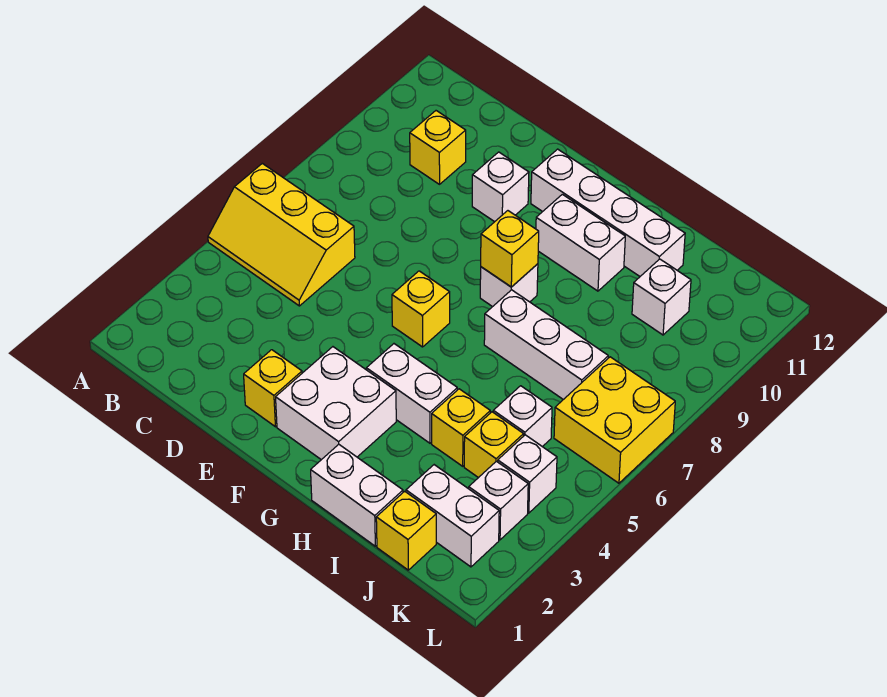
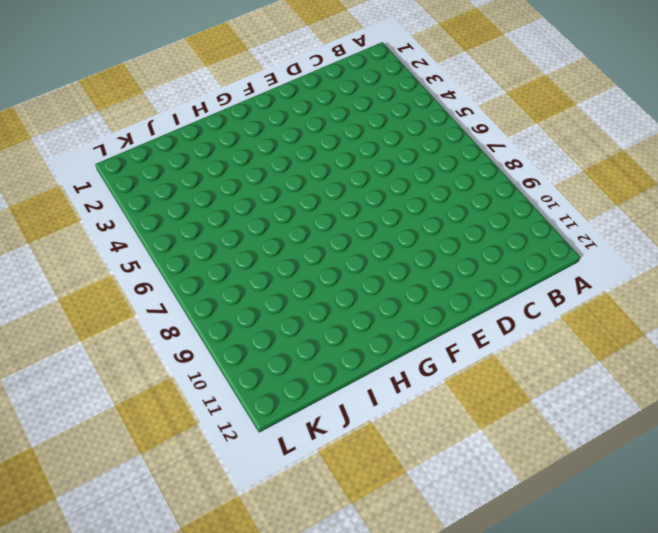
none -> yellow 2x3 slope [208,163,355,306]
none -> yellow 1x1 brick [410,111,466,184]
none -> yellow 1x1 brick [244,350,302,427]

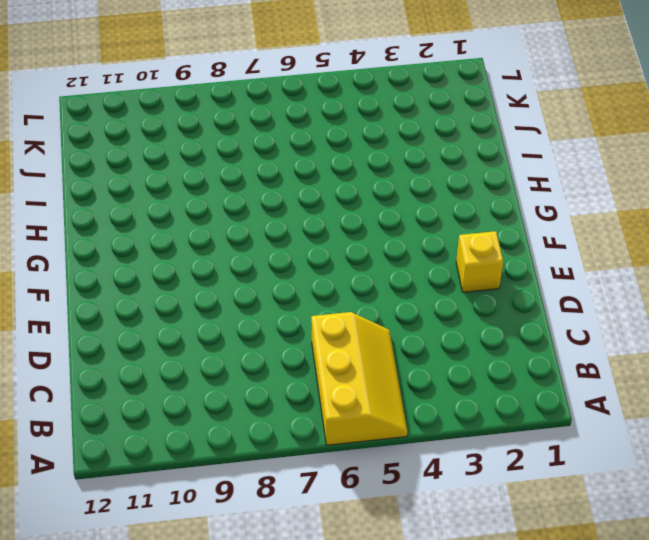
none -> yellow 1x1 brick [410,111,466,184]
none -> white 1x1 brick [472,152,529,222]
none -> white 2x2 brick [276,347,396,460]

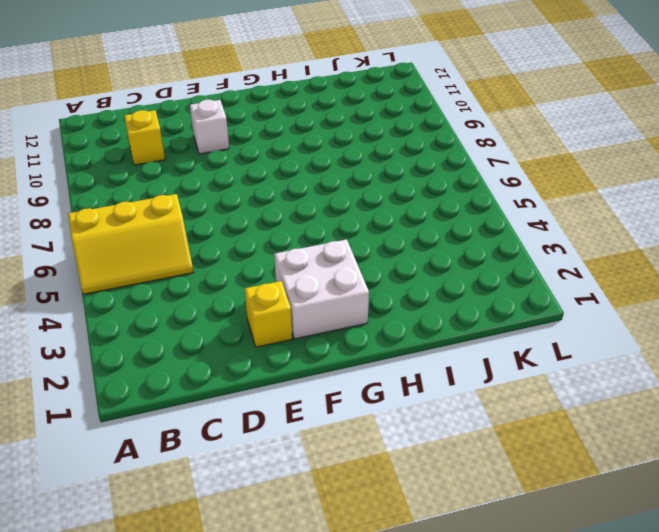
none -> yellow 1x1 brick [392,271,450,347]
none -> white 1x4 brick [531,149,685,276]
none -> white 1x2 brick [366,344,457,443]

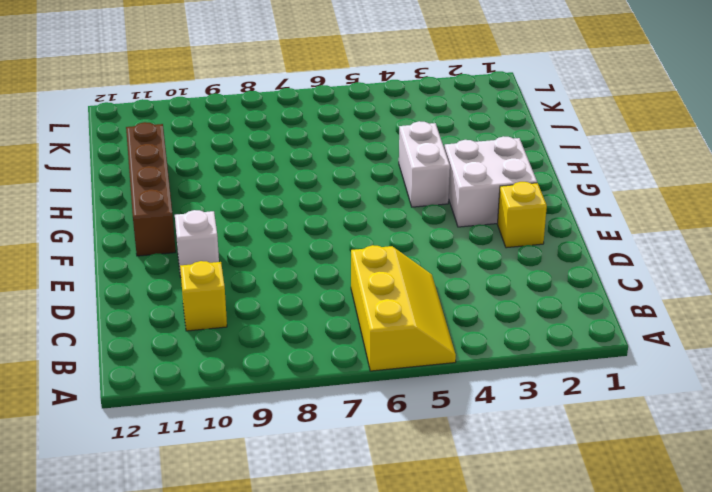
brown 1x4 brick [126,122,176,256] -> white 1x4 brick [531,149,685,276]
none -> yellow 1x1 brick [392,271,450,347]
none -> white 1x1 brick [480,264,538,307]
none -> white 1x2 brick [536,194,625,291]

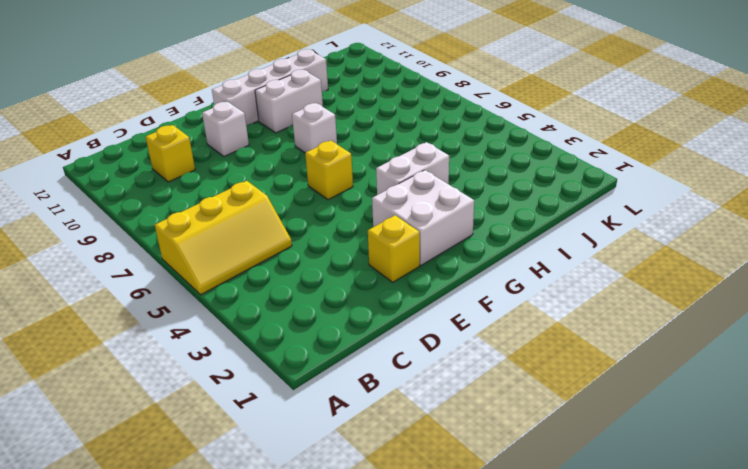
none -> white 1x2 brick [311,444,403,546]
none -> white 1x3 brick [484,290,608,400]
none -> yellow 1x1 brick [432,389,490,466]

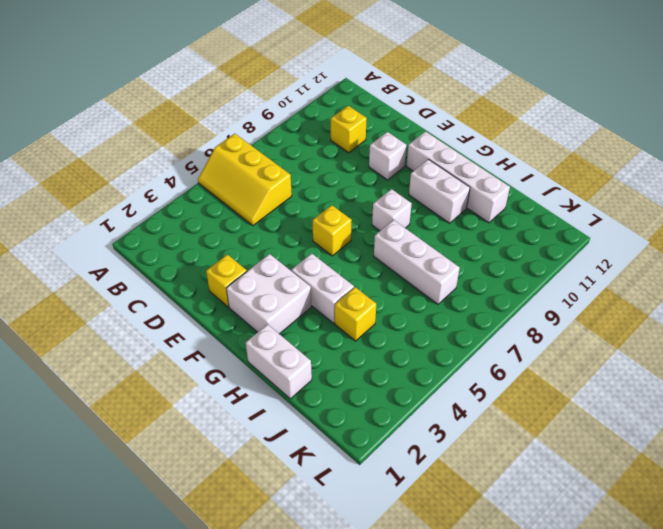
none -> yellow 1x1 brick [376,491,436,570]
none -> white 1x2 brick [406,465,499,567]
none -> yellow 1x1 brick [464,412,524,478]

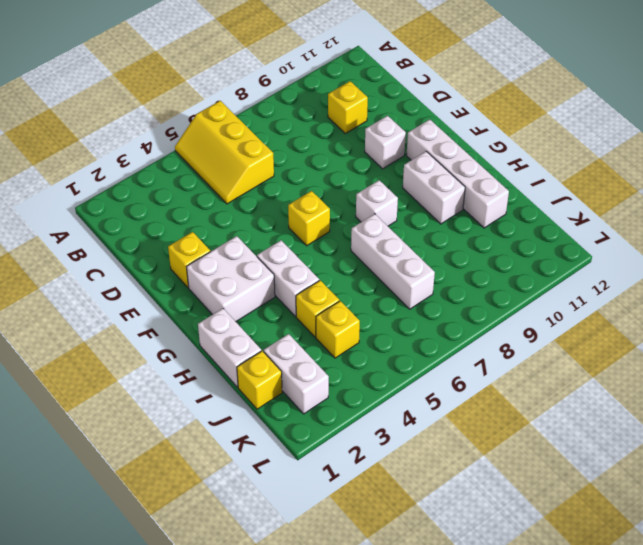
none -> white 1x1 brick [493,386,552,447]
none -> white 1x1 brick [632,259,691,335]
none -> white 1x1 brick [469,461,528,540]

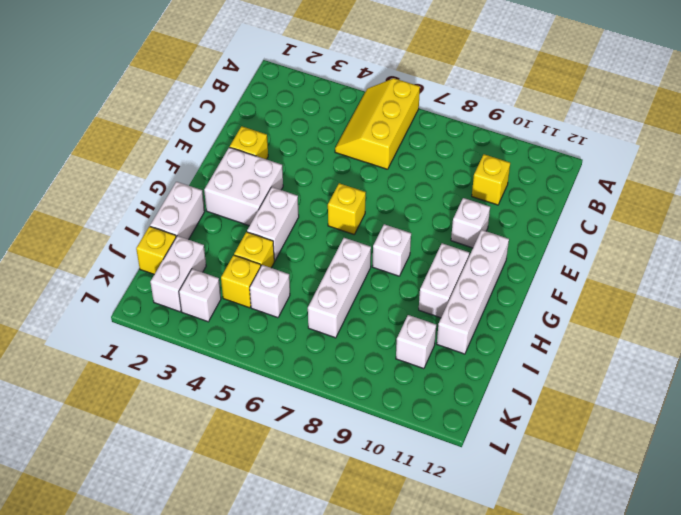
none -> white 1x1 brick [498,435,557,513]
none -> yellow 2x2 brick [554,357,675,483]
none -> yellow 1x1 brick [481,211,539,287]

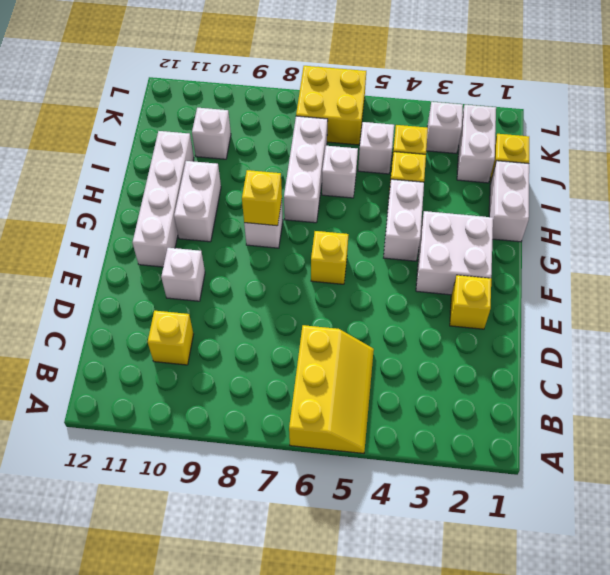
white 1x1 brick [322,146,358,198] -> white 1x1 brick moved to [498,435,557,513]

